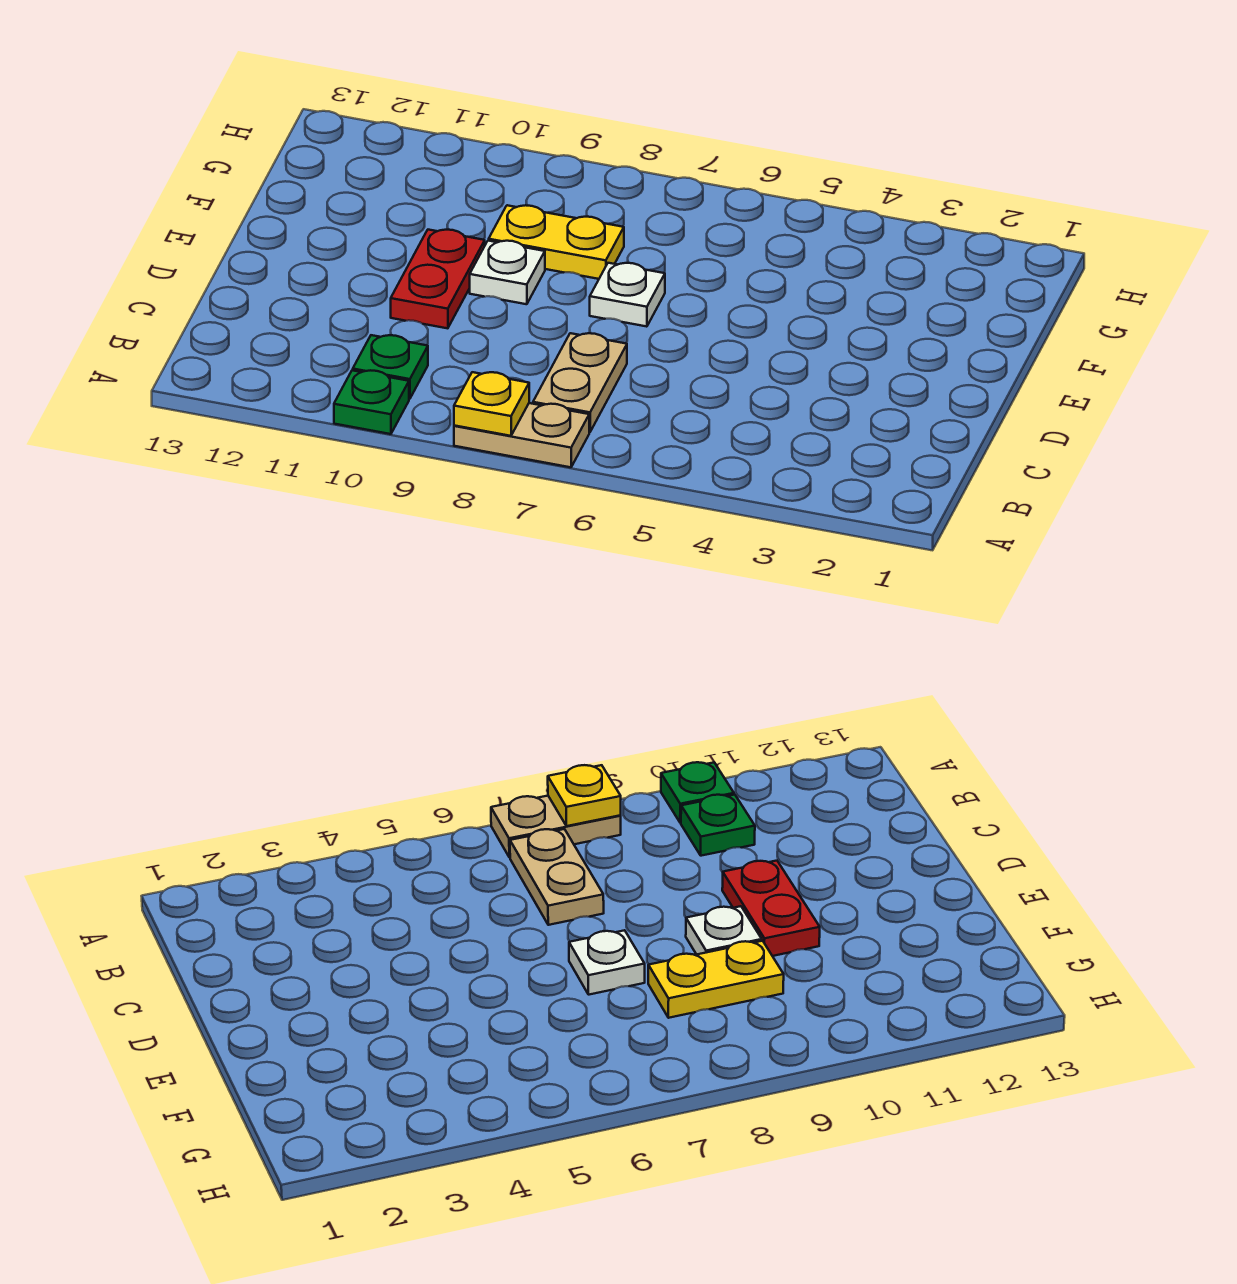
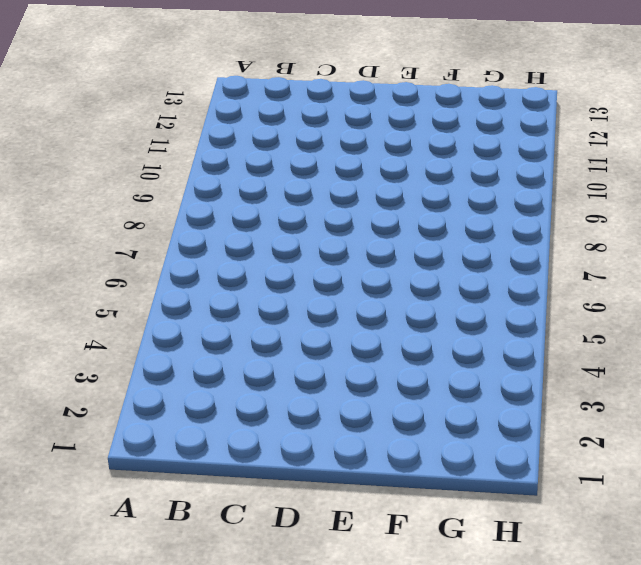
none -> tan 1x2 plate [454,403,589,467]
none -> green 1x1 plate [334,370,409,434]

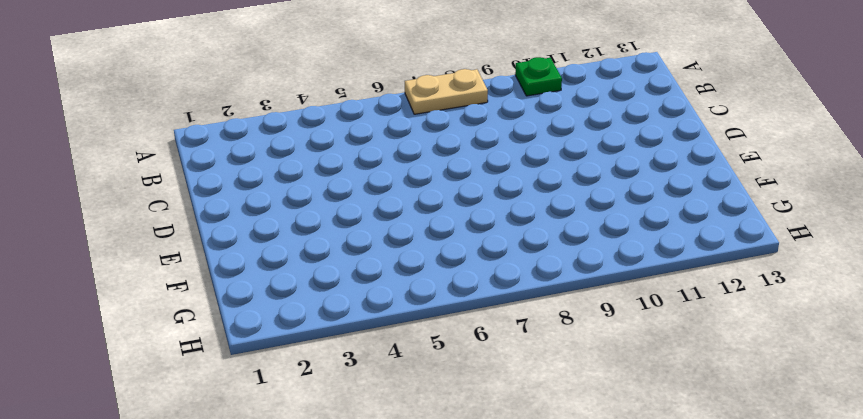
none -> tan 1x2 plate [533,333,627,432]
none -> green 1x1 plate [353,335,428,399]

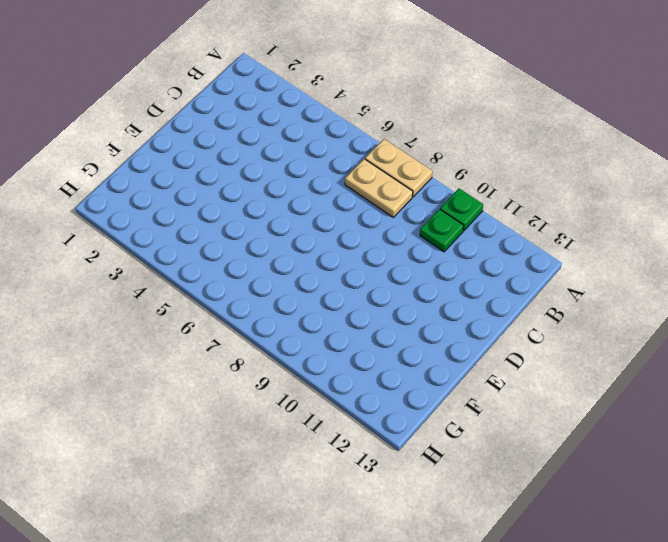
tan 1x2 plate [345,159,413,217] -> tan 1x2 plate turned to [533,333,627,432]
none -> red 1x2 plate [391,230,485,328]
none -> white 1x1 plate [590,263,665,327]

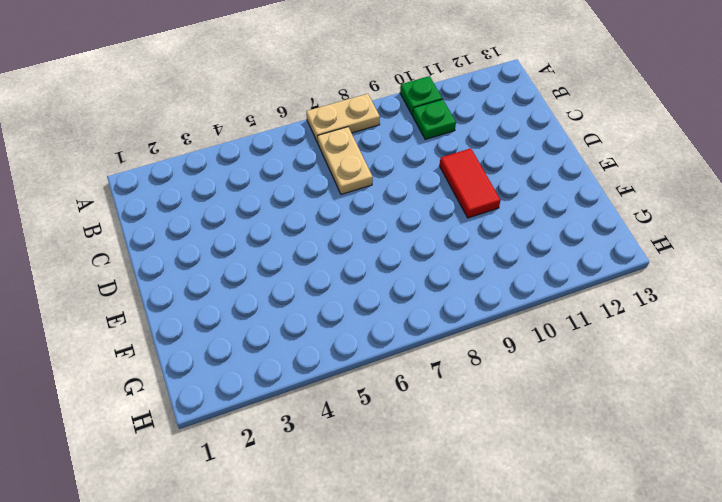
red 1x2 tile [440,148,501,218] -> red 1x2 plate [391,230,485,328]
none -> white 1x1 plate [590,263,665,327]
none -> white 1x1 plate [470,241,545,304]

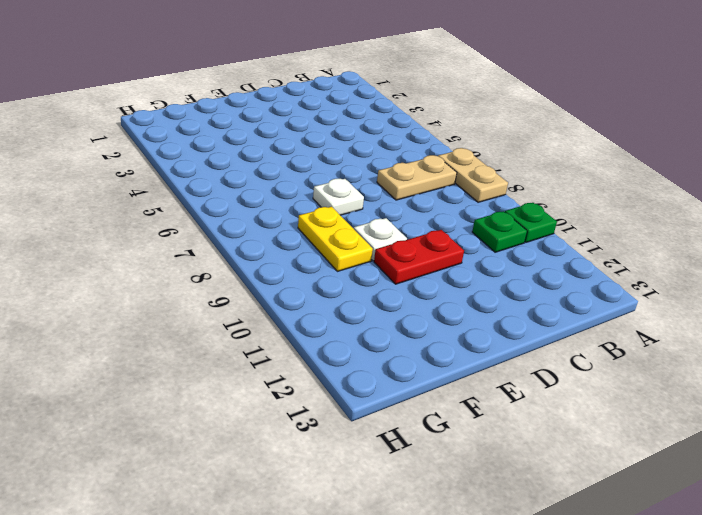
none -> yellow 1x1 plate [454,372,529,436]

